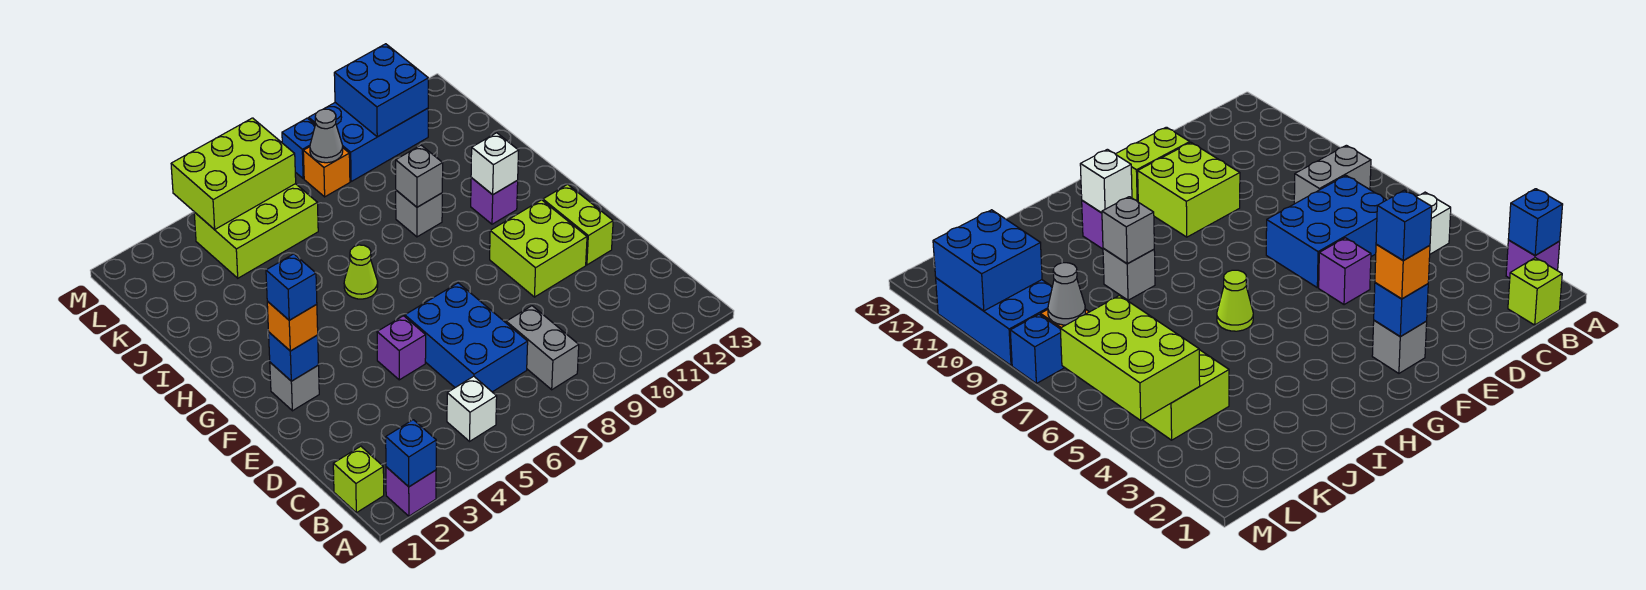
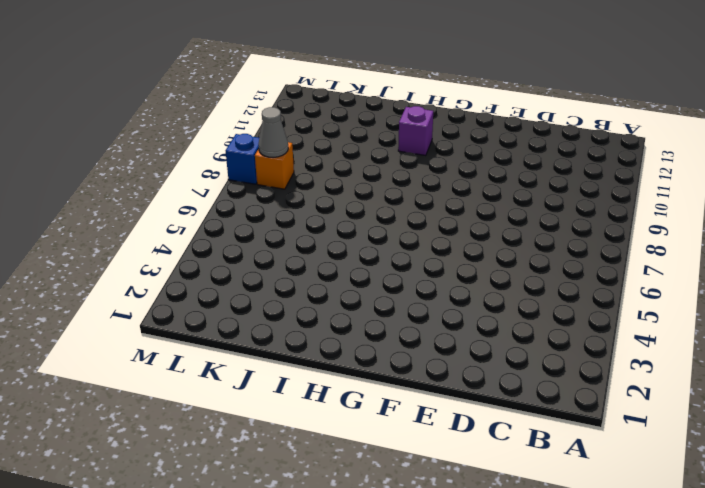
none -> purple 1x1 brick [386,467,436,516]
none -> lime 1x1 brick [333,446,384,513]
none -> white 1x1 brick [447,376,497,441]

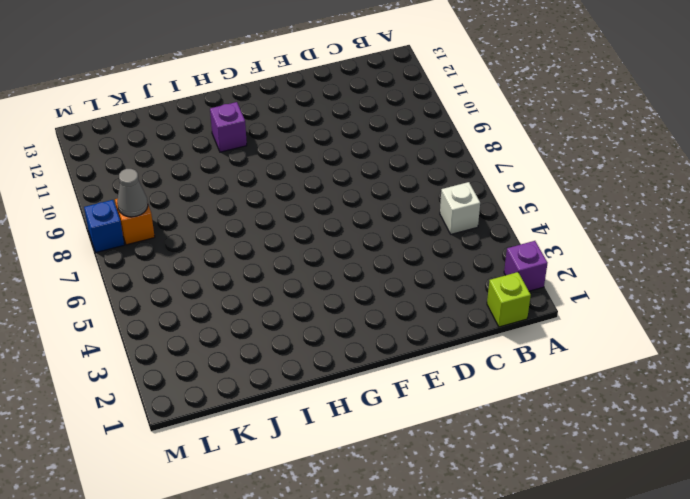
none -> grey 1x2 brick [506,306,579,390]
none -> blue 2x3 brick [405,283,528,392]
none -> purple 1x1 brick [377,316,426,380]

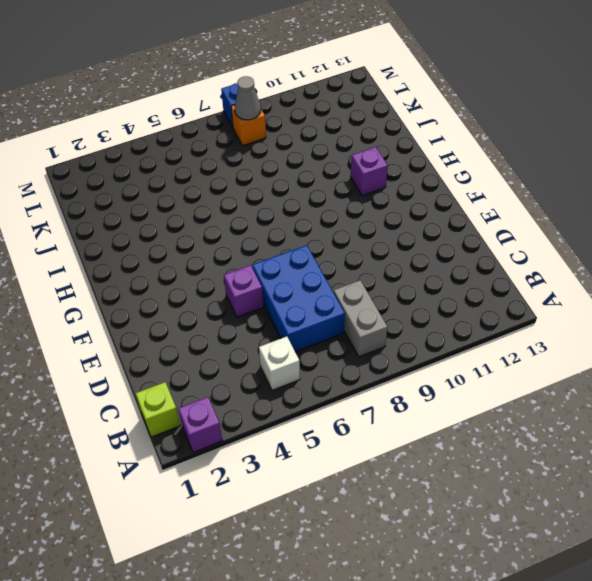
none -> lime 2x2 brick [490,200,587,297]
none -> lime 1x2 brick [543,184,613,265]
none -> grey 1x1 brick [270,362,319,411]

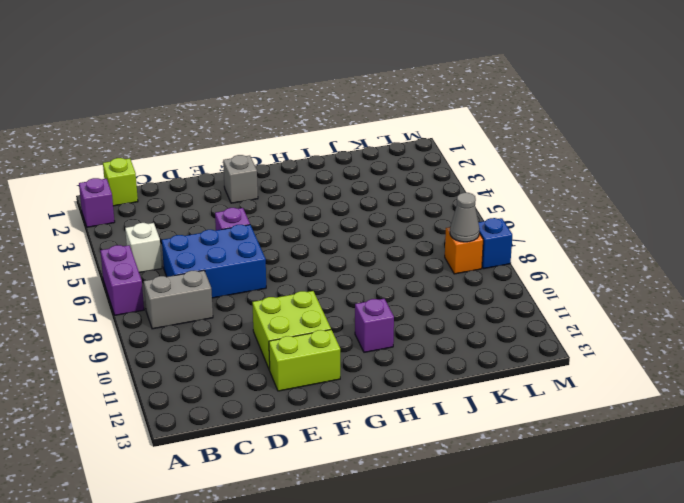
purple 1x2 brick [100,245,144,315] -> none
none -> lime 1x1 cone [344,245,378,299]
none -> grey 1x1 brick [396,190,442,237]
none -> lime 2x3 brick [194,184,318,278]

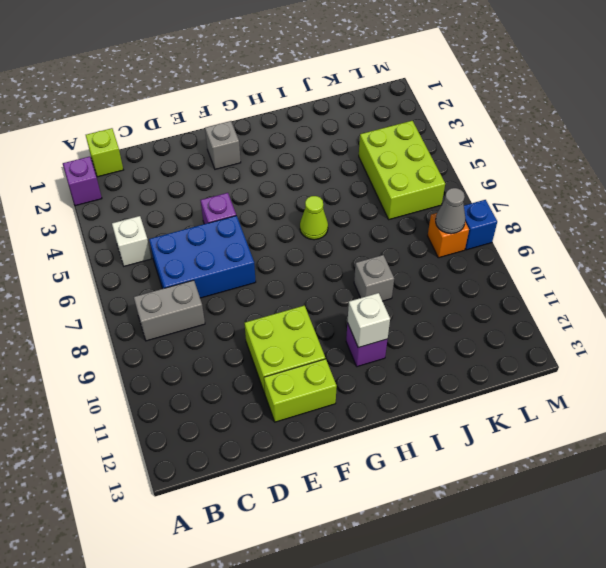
none -> blue 2x3 brick [309,103,428,181]
none -> blue 1x1 brick [386,420,436,487]
none -> blue 1x1 brick [269,333,319,381]

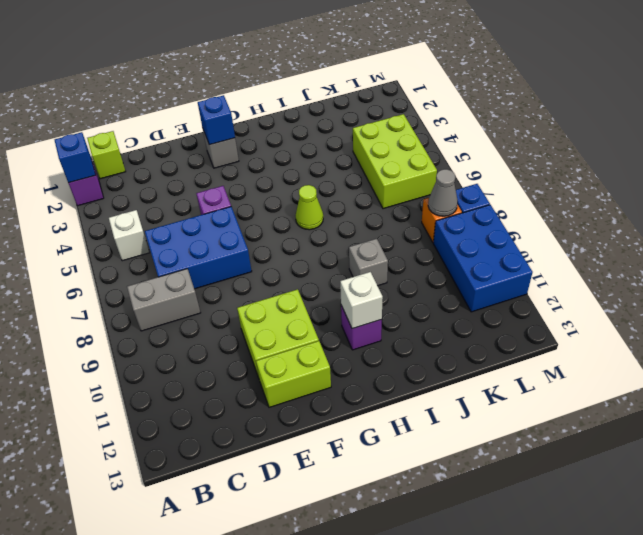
none -> grey 1x1 brick [396,145,443,207]
none -> lime 2x3 brick [171,118,296,230]
none -> blue 2x2 brick [334,44,428,137]

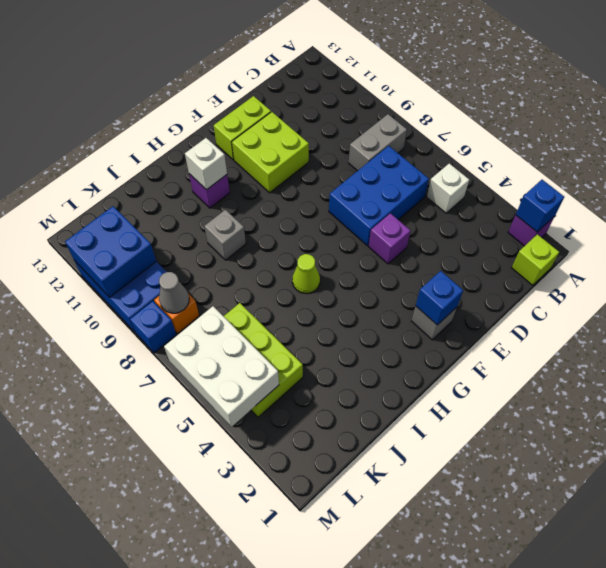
white 2x3 brick [164,306,279,427] -> lime 2x3 brick [171,118,296,230]
none -> grey 1x1 brick [396,145,443,207]
none -> orange 1x1 brick [267,301,318,351]
none -> blue 1x1 brick [266,254,317,320]

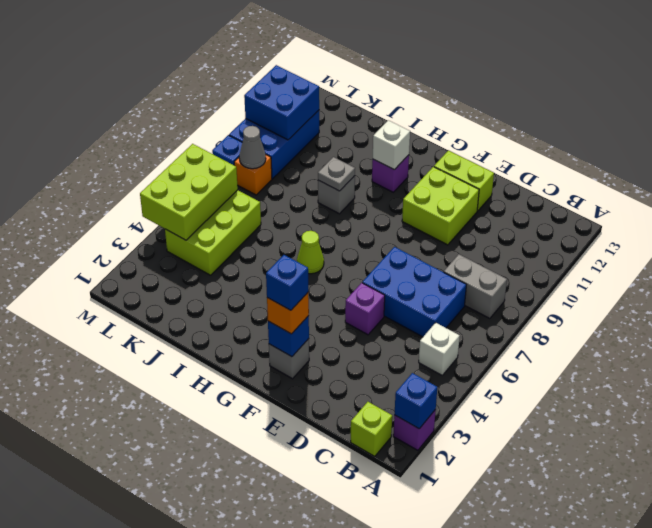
grey 1x1 plate [318,157,355,191] -> grey 1x1 brick [396,145,443,207]

